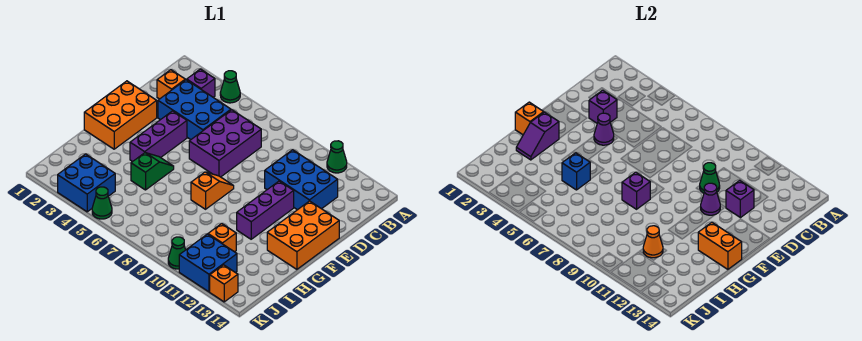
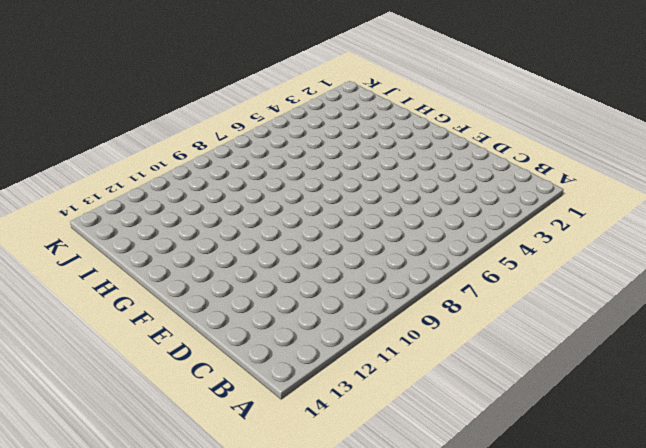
none -> green 1x1 cone [220,71,240,103]
none -> green 1x1 cone [327,141,347,173]
none -> purple 1x1 brick [187,69,215,97]
none -> orange 1x1 brick [157,70,185,99]

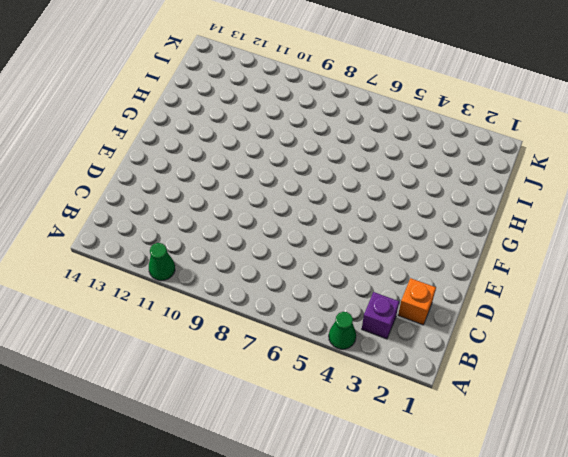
none -> blue 2x3 brick [158,80,231,140]
none -> purple 2x3 brick [189,110,261,177]
none -> blue 2x3 brick [265,150,338,210]
none -> orange 2x3 brick [84,81,157,149]

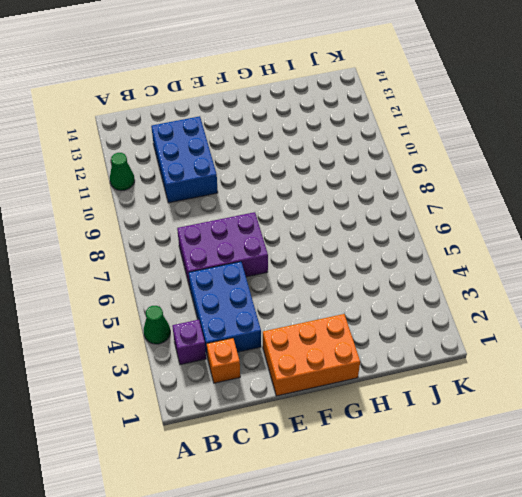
none -> purple 1x3 brick [130,111,187,162]
none -> purple 1x3 brick [237,181,294,239]
none -> orange 2x3 brick [267,201,339,269]
none -> orange 1x2 slope [191,172,234,209]

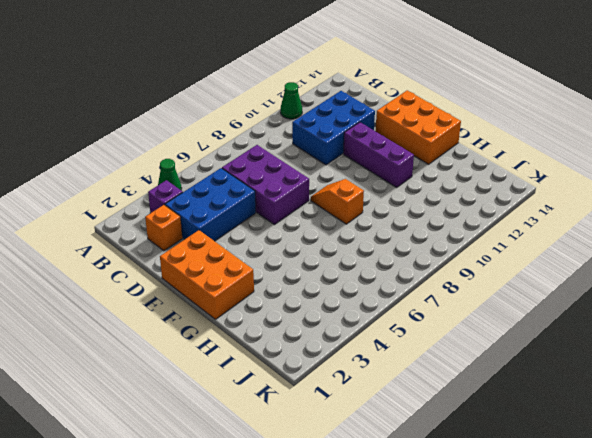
none -> purple 1x3 brick [130,111,187,162]
none -> green 1x2 slope [131,153,174,190]
none -> orange 1x1 brick [208,224,236,252]
none -> blue 2x2 brick [58,154,115,212]

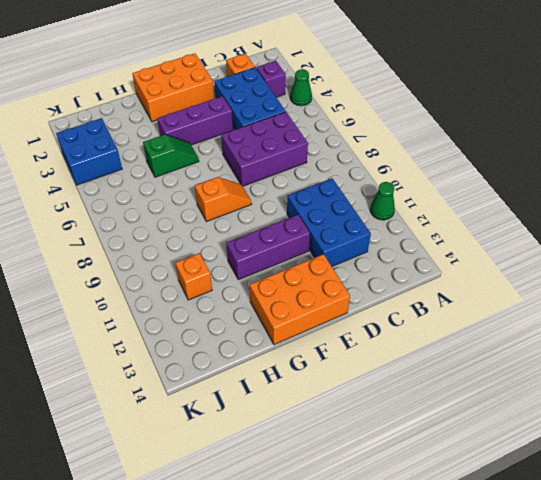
none -> blue 2x2 brick [179,234,237,292]
none -> green 1x1 cone [92,187,112,219]
none -> green 1x1 cone [168,237,185,269]
none -> orange 1x1 brick [210,265,238,302]

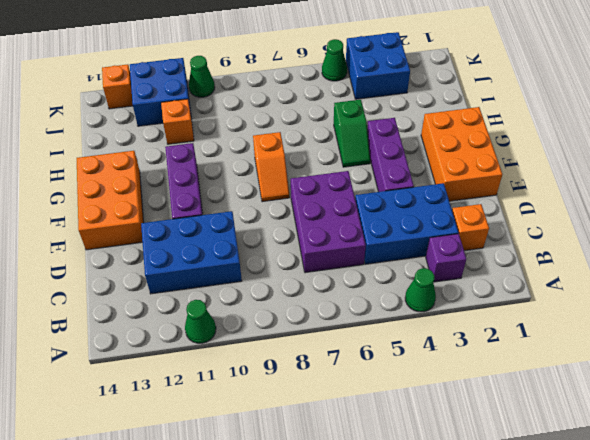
none -> purple 1x1 brick [589,90,617,123]
none -> green 1x1 cone [700,163,720,193]
none -> purple 1x1 brick [726,180,754,218]
none -> purple 1x1 cone [594,113,614,145]

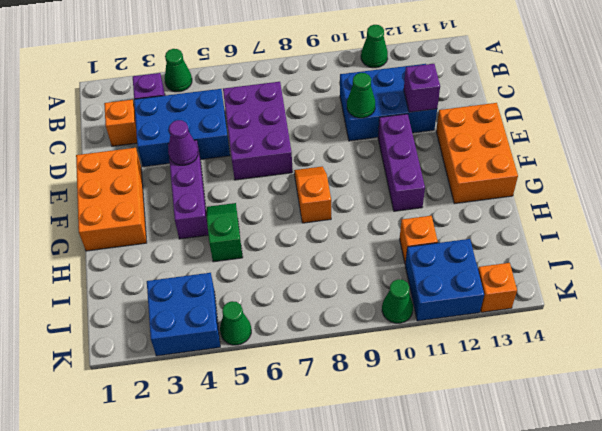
none -> purple 1x1 brick [589,90,617,123]
none -> purple 1x1 cone [701,183,720,215]
none -> orange 1x1 brick [515,102,544,135]
none -> purple 1x2 slope [516,112,559,160]

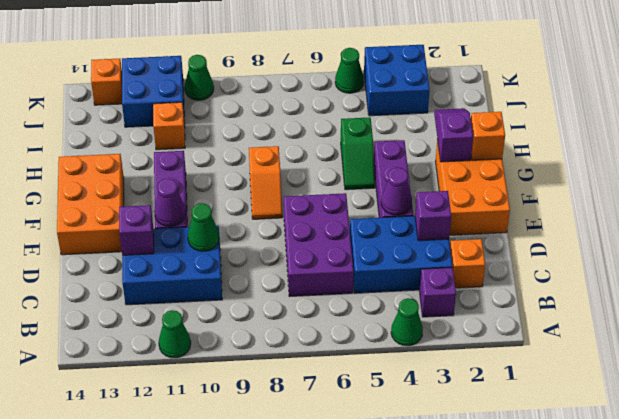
none -> purple 1x1 brick [622,172,650,209]
none -> orange 1x2 brick [698,222,742,269]
none -> blue 1x1 brick [562,153,590,190]
none -> orange 1x1 cone [643,226,663,258]

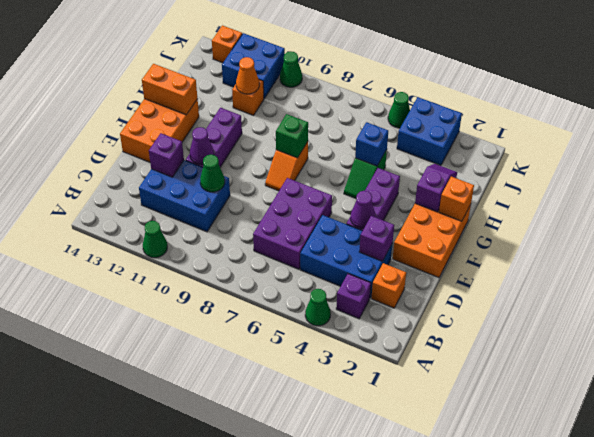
green 1x1 brick [276,114,308,158] -> purple 1x1 brick [622,172,650,209]

